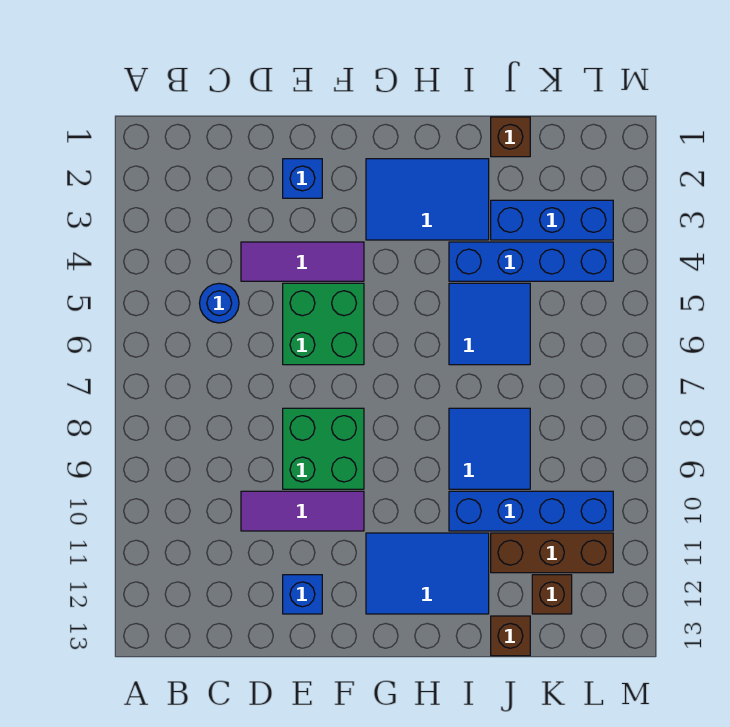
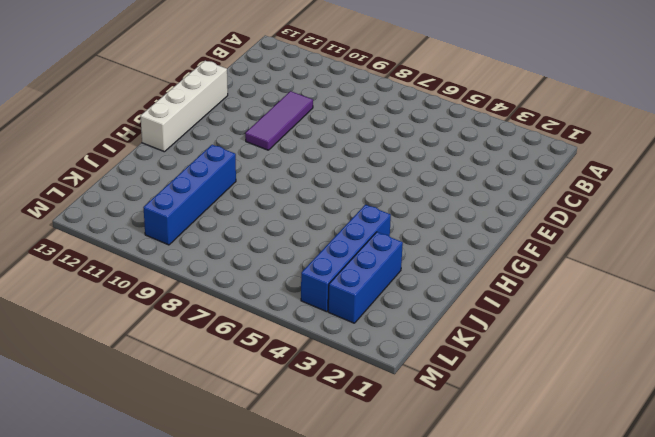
white 1x4 brick [141,61,228,152] -> none
none -> blue 1x1 round brick [200,283,239,323]
none -> purple 1x3 tile [241,242,364,281]
none -> blue 1x1 brick [283,159,322,198]

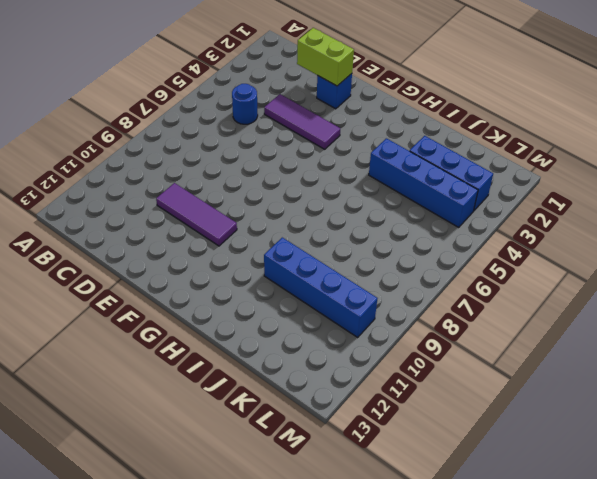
lime 1x2 brick [297,28,354,86] -> none
none -> green 2x2 brick [283,283,364,365]
none -> green 2x2 brick [283,408,364,489]
none -> blue 1x1 brick [283,575,322,614]

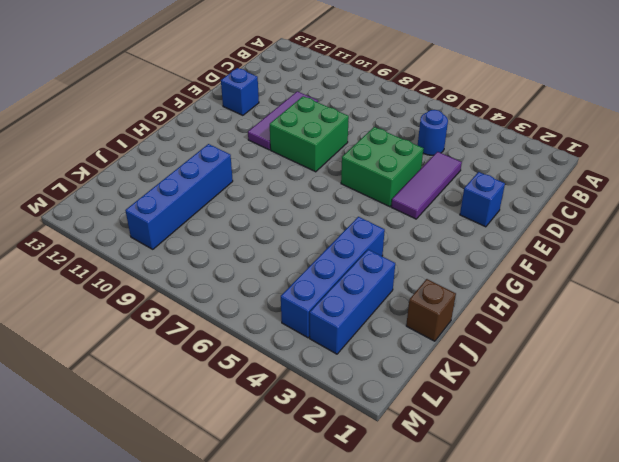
none -> blue 2x3 tile [366,159,489,240]
none -> blue 2x3 tile [366,533,489,614]
none -> blue 2x2 tile [449,283,530,365]

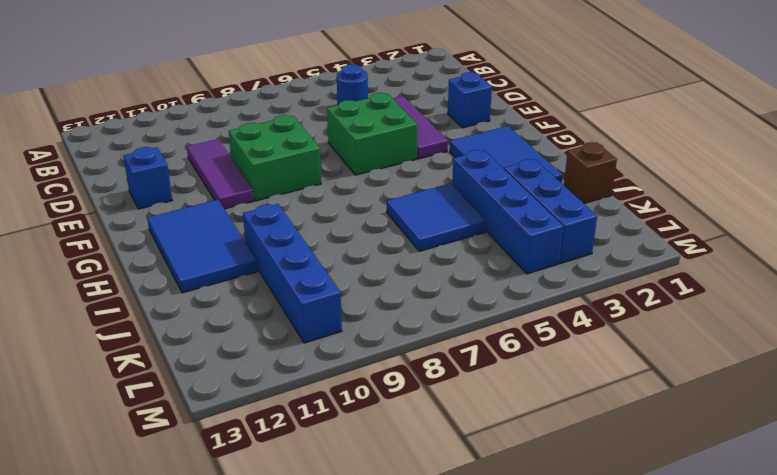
none -> blue 2x2 tile [449,408,530,489]
none -> brown 1x3 brick [491,533,613,573]
none -> brown 1x1 brick [491,616,530,656]

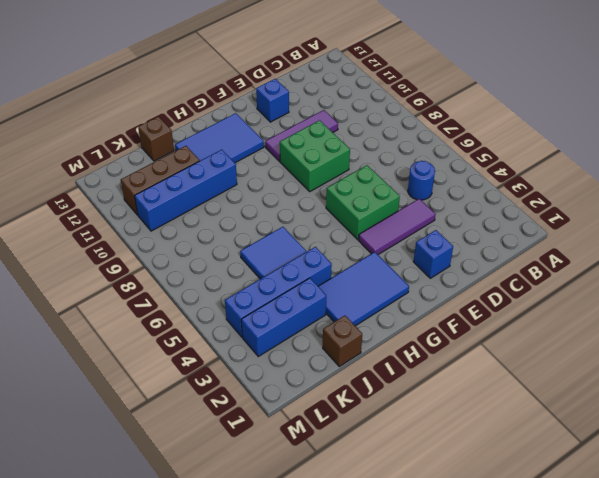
none -> blue 2x2 tile [449,408,530,489]
none -> brown 1x1 brick [532,575,572,614]

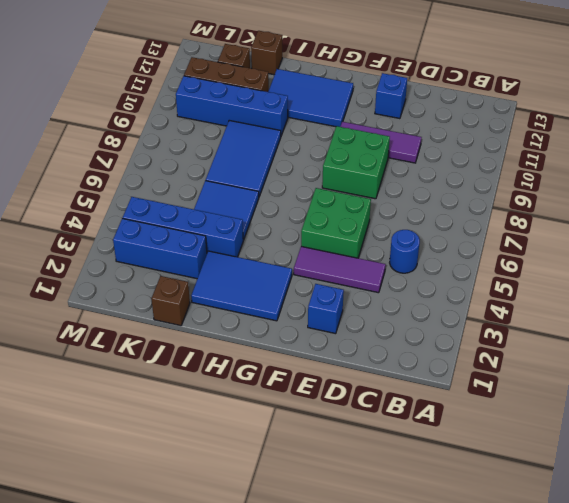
blue 2x3 tile [206,120,281,196] -> blue 2x2 tile [449,408,530,489]

